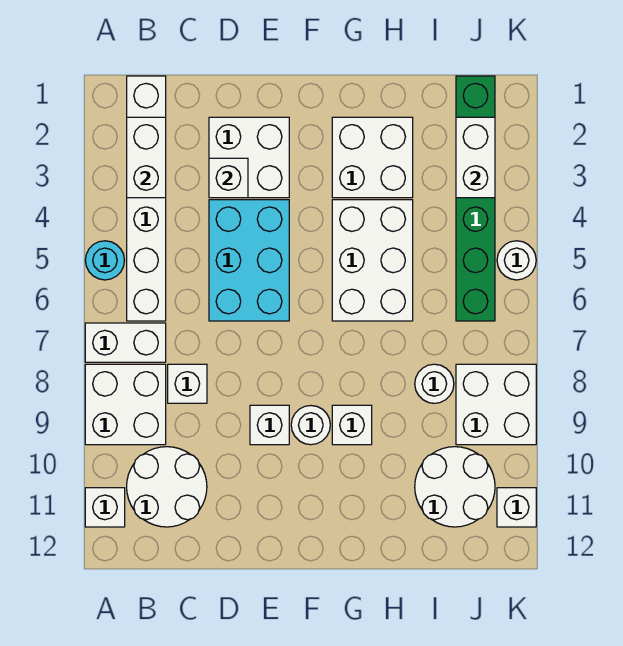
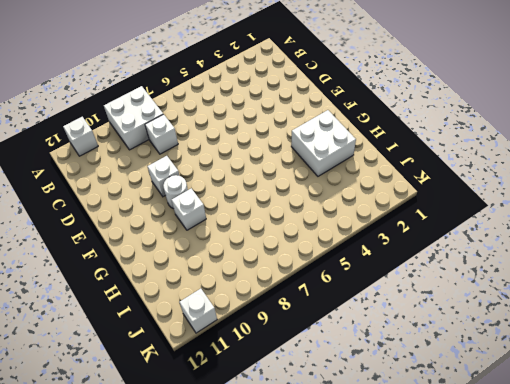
none -> cyan 1x1 round brick [85,241,125,280]
none -> white 1x2 brick [85,323,166,362]
none -> white 1x6 brick [127,76,166,321]

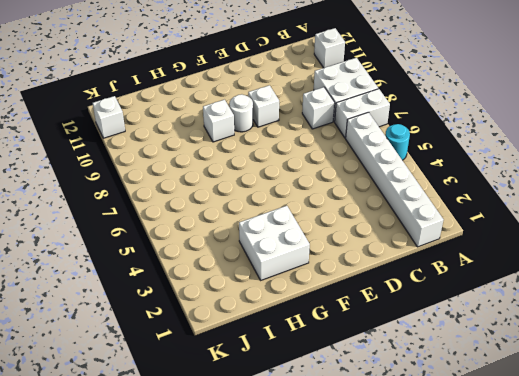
none -> white 2x2 round brick [127,447,207,527]
none -> white 2x2 brick [209,117,289,198]
none -> cyan 2x3 brick [209,200,289,321]

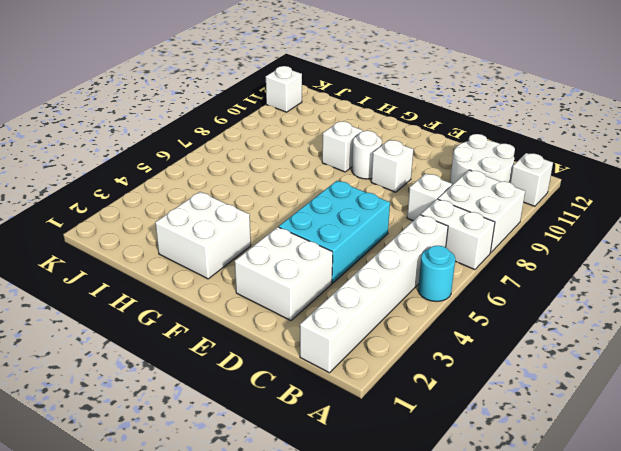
none -> white 2x3 brick [332,200,413,321]
none -> white 1x1 round brick [415,364,454,403]
none -> white 2x2 round brick [415,447,495,527]

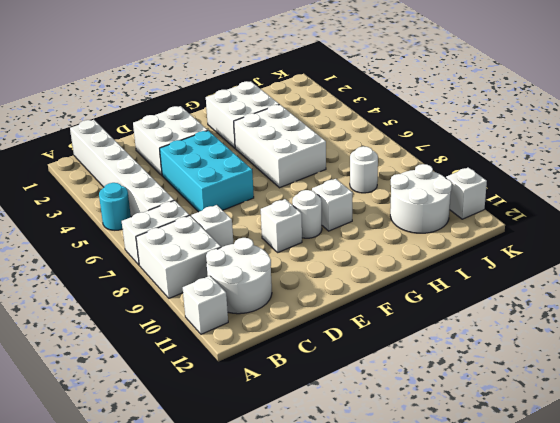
none -> green 1x6 brick [456,76,495,321]
none -> white 2x2 brick [456,364,536,445]
none -> white 1x1 round brick [497,241,536,280]

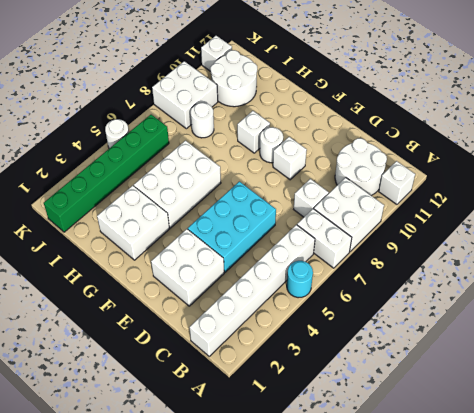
none -> white 1x2 brick [127,117,166,198]
none -> white 1x1 brick [209,158,248,198]
none -> white 1x2 brick [456,117,495,198]

